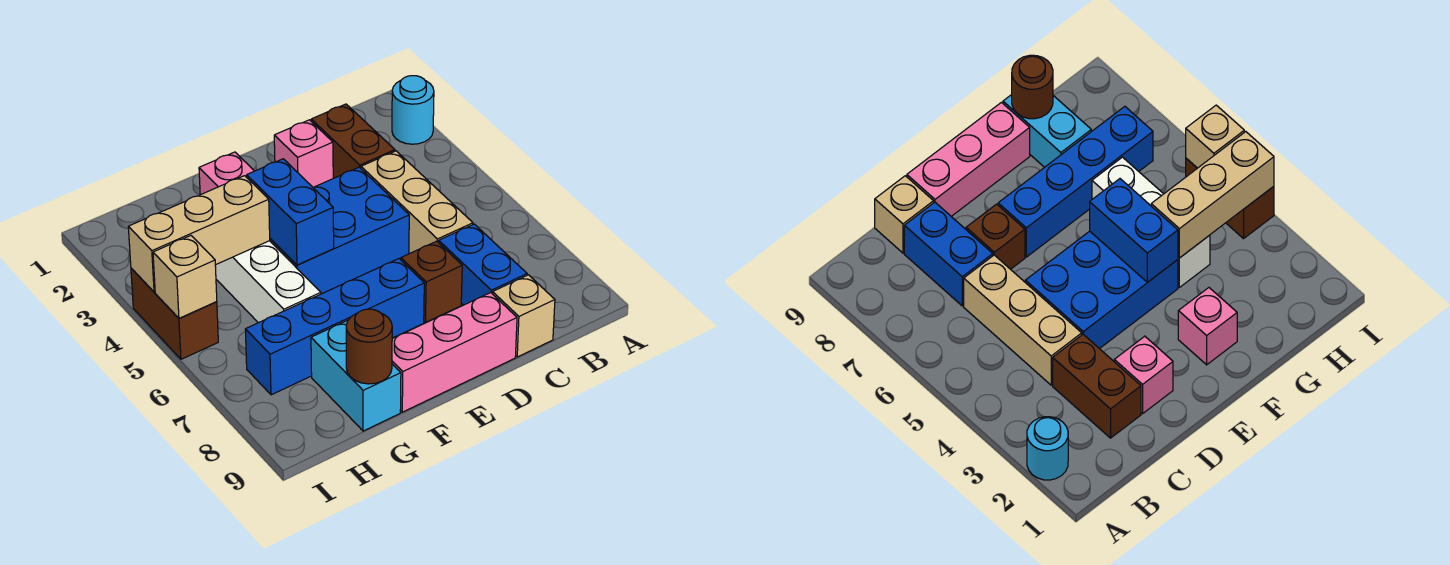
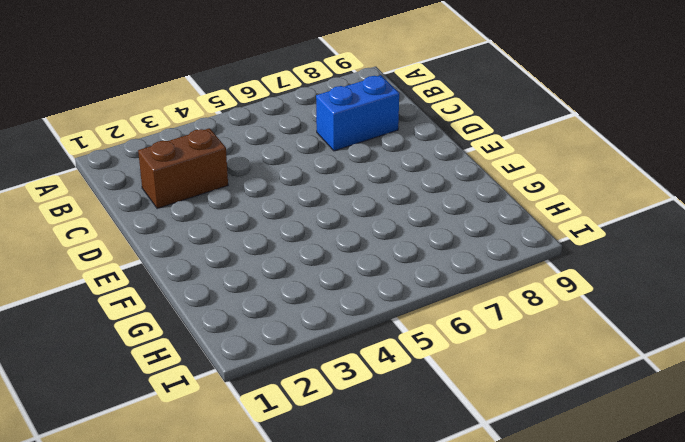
none -> cyan 1x1 round brick [392,76,434,144]
none -> tan 1x3 brick [361,151,473,253]
none -> tan 1x1 brick [493,275,555,357]

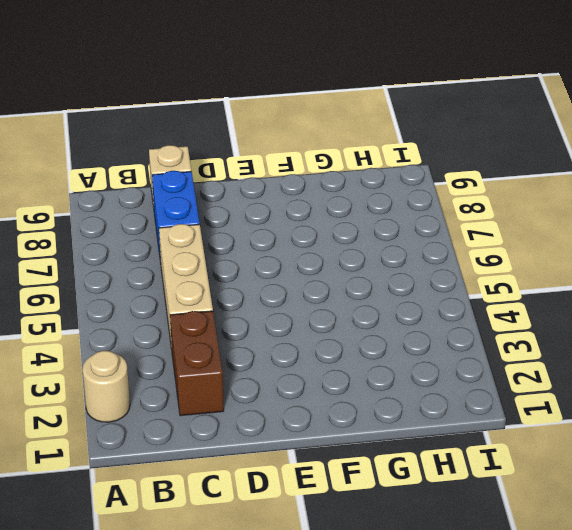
tan 1x1 round brick [82,351,130,422] -> cyan 1x1 round brick [392,76,434,144]
none -> pink 1x1 brick [274,120,333,187]
none -> blue 2x3 brick [270,167,409,294]
none -> brown 1x1 brick [401,241,462,322]

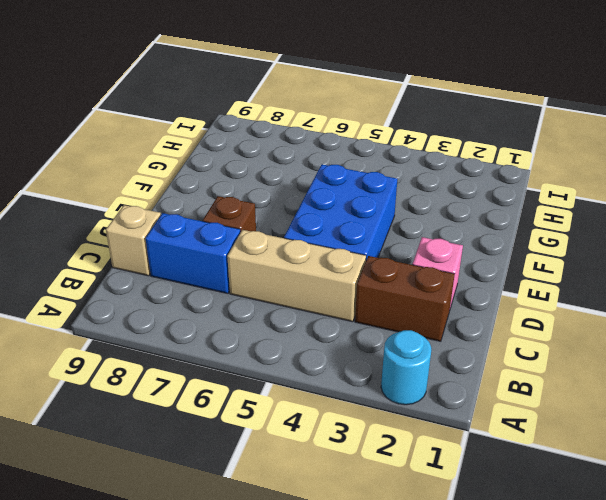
none -> pink 1x3 brick [392,293,517,412]
none -> blue 1x4 brick [245,259,424,395]
none -> pink 1x1 brick [199,152,254,195]

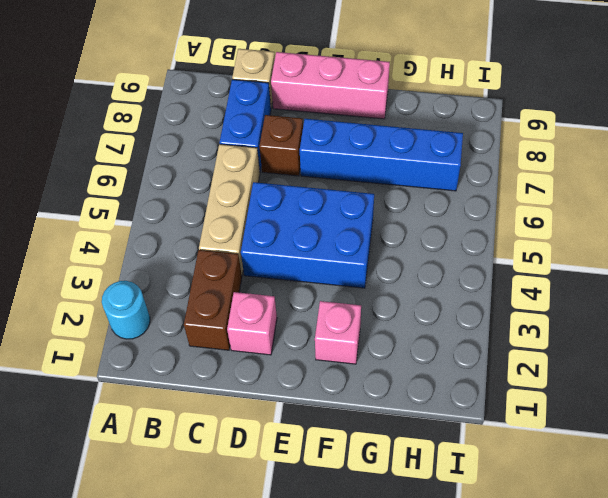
none -> white 1x3 brick [215,241,321,323]
none -> cyan 1x2 brick [311,320,401,431]
none -> brown 1x2 brick [131,268,218,359]

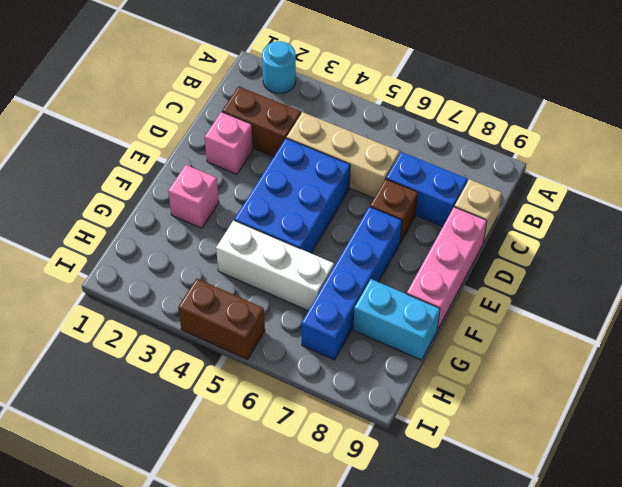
none -> blue 1x2 brick [247,159,334,265]
none -> tan 1x3 brick [128,176,270,292]
none -> brown 1x1 round brick [346,309,392,384]

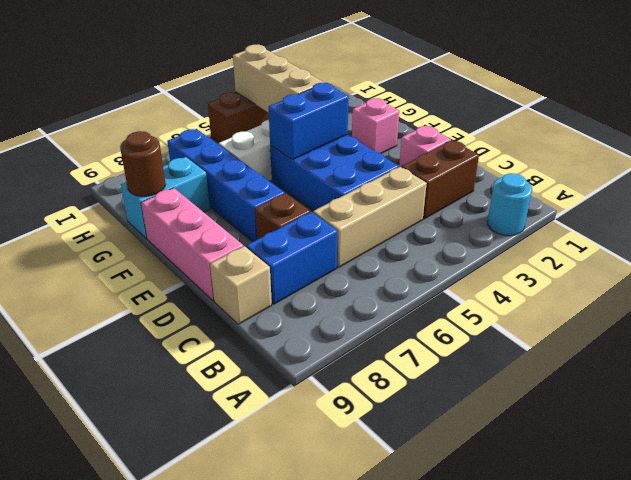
none -> tan 1x1 brick [153,236,217,318]

